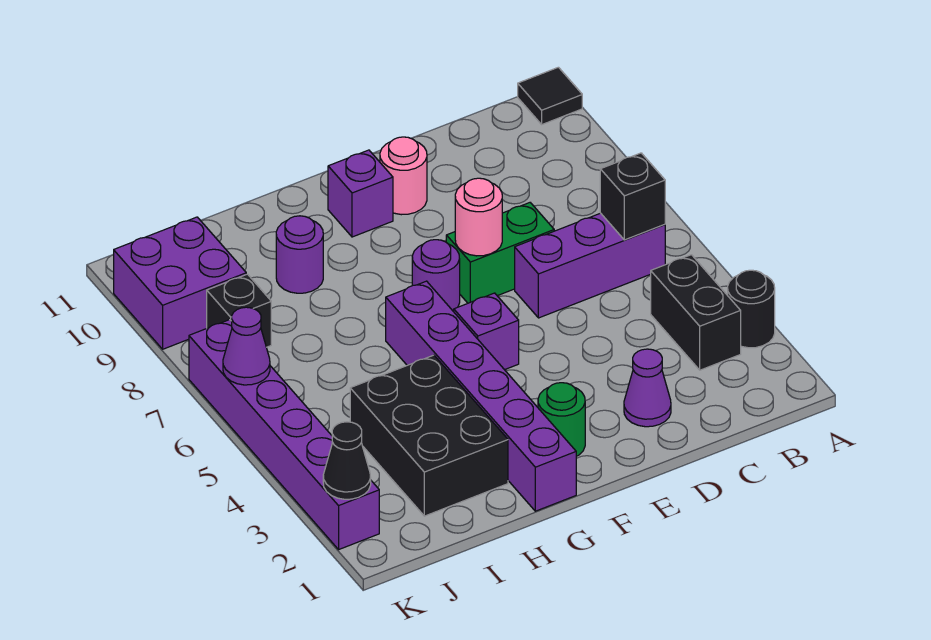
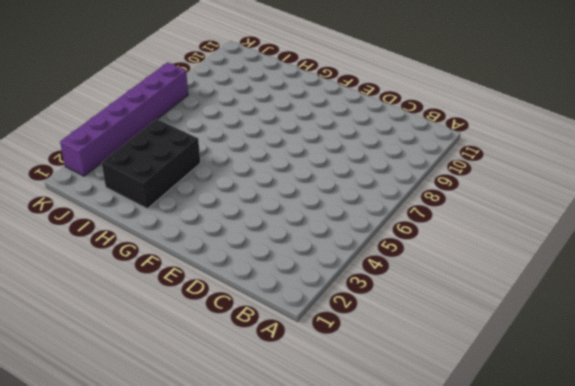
none -> black 1x1 round brick [728,270,775,348]
none -> black 1x1 tile [518,67,582,124]
none -> black 1x2 brick [651,255,741,370]

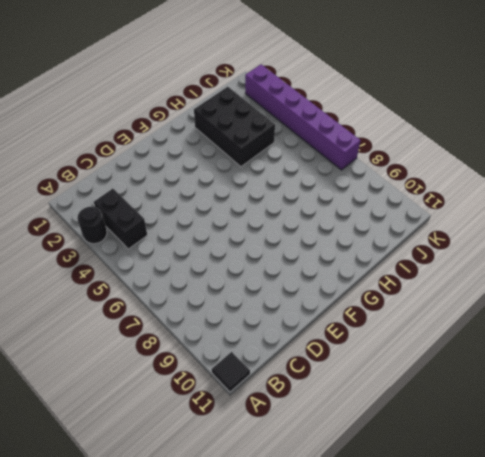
none -> purple 1x3 brick [515,213,665,318]
none -> purple 1x1 cone [624,349,671,427]
none -> green 1x2 brick [446,203,554,303]

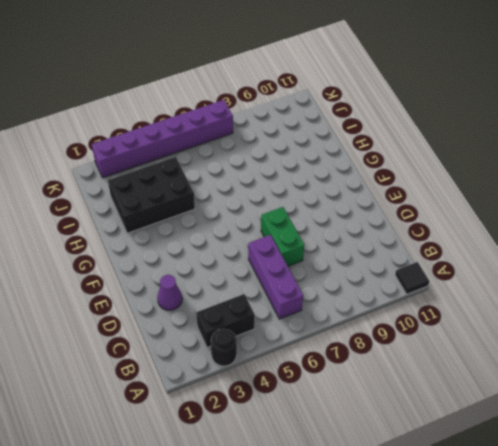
none -> pink 1x1 round brick [380,137,427,215]
none -> green 1x1 round brick [538,383,585,456]
none -> purple 1x1 brick [454,293,519,370]

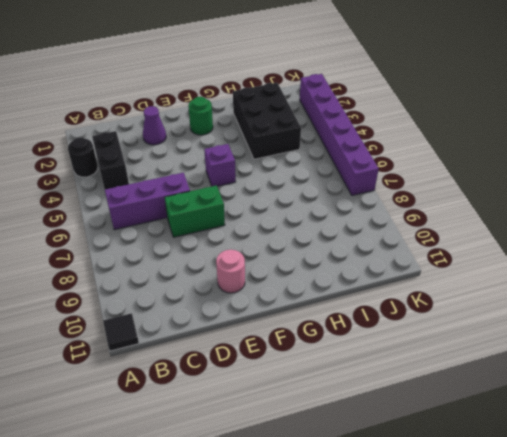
none -> purple 1x1 round brick [412,240,460,312]
none -> purple 1x1 brick [328,150,393,237]
none -> purple 1x6 brick [386,281,576,511]

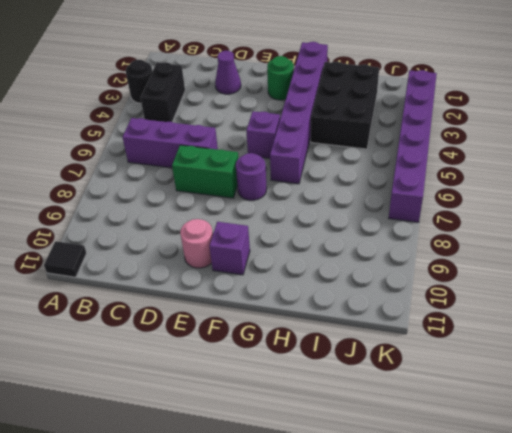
none -> purple 1x1 round brick [276,216,323,293]
none -> black 1x1 brick [207,274,271,347]
none -> purple 2x2 brick [114,217,246,349]

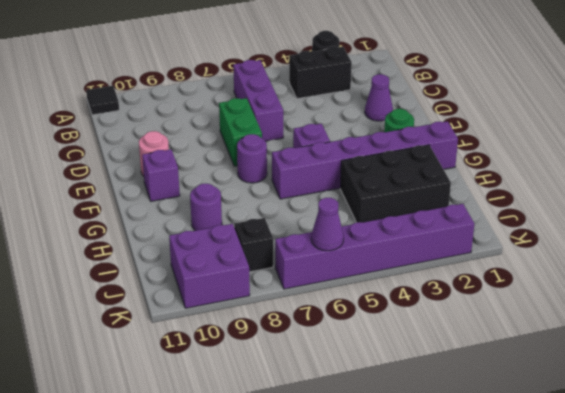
none -> black 1x1 brick [600,153,665,240]
none -> pink 1x1 round brick [455,178,502,256]
none -> black 1x1 cone [323,422,371,499]

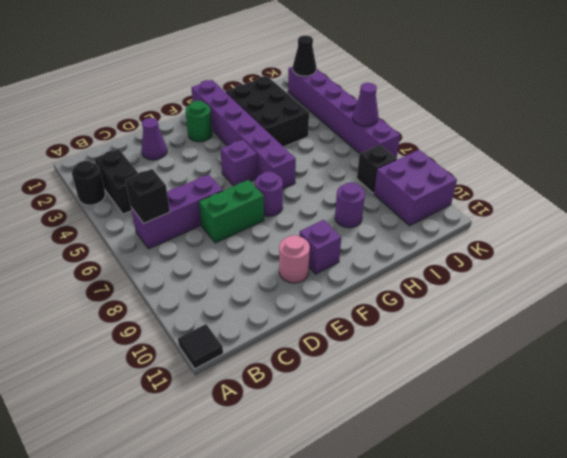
none -> pink 1x1 round brick [455,178,502,256]

